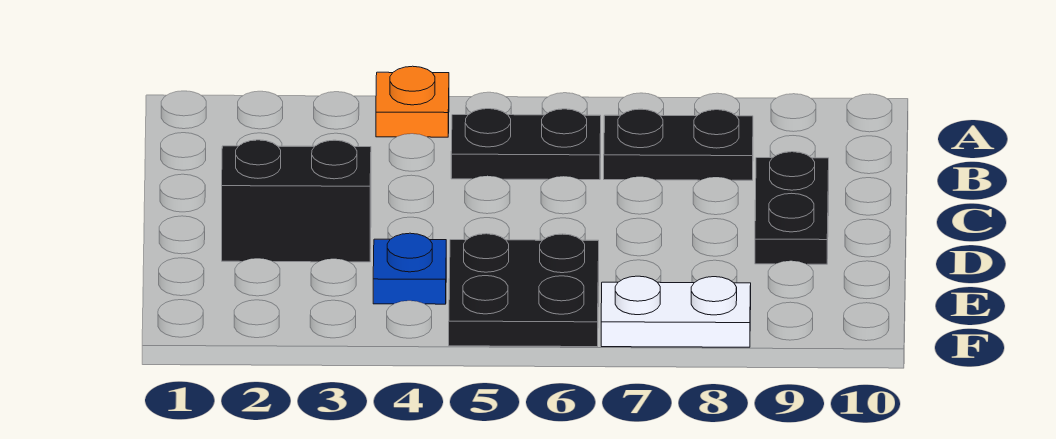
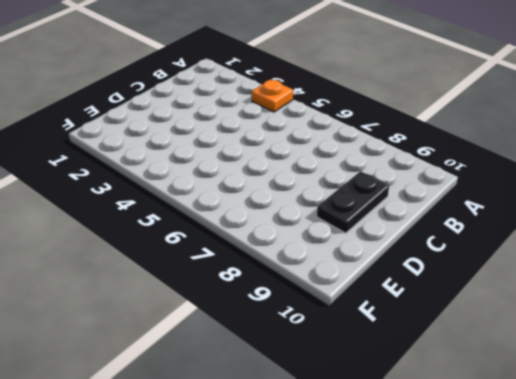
none -> black 1x2 plate [451,109,601,180]
none -> black 1x2 plate [604,109,753,180]

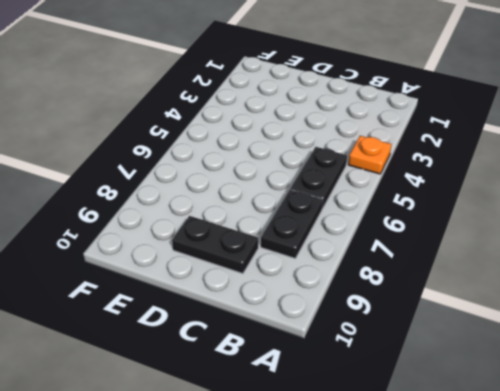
none -> black 1x2 brick [222,140,371,262]
none -> blue 1x1 plate [373,233,446,304]

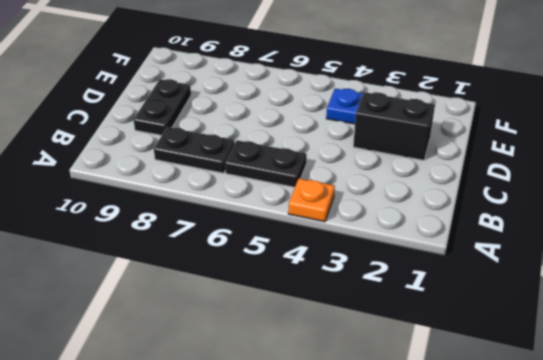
none -> black 2x2 plate [449,234,599,347]
none -> white 1x2 plate [601,276,751,347]

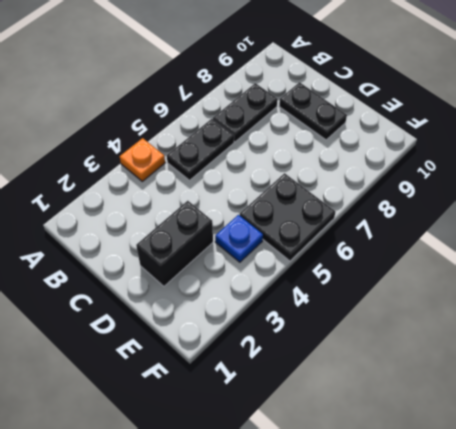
none -> white 1x2 plate [601,276,751,347]

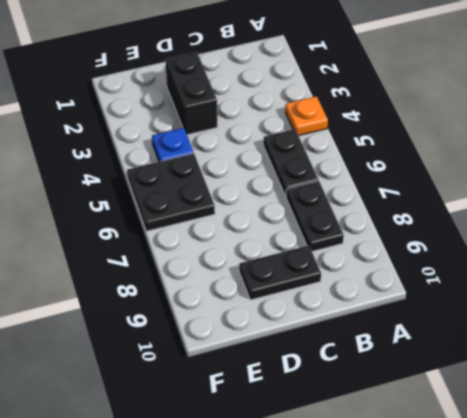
none -> white 1x2 plate [601,276,751,347]

